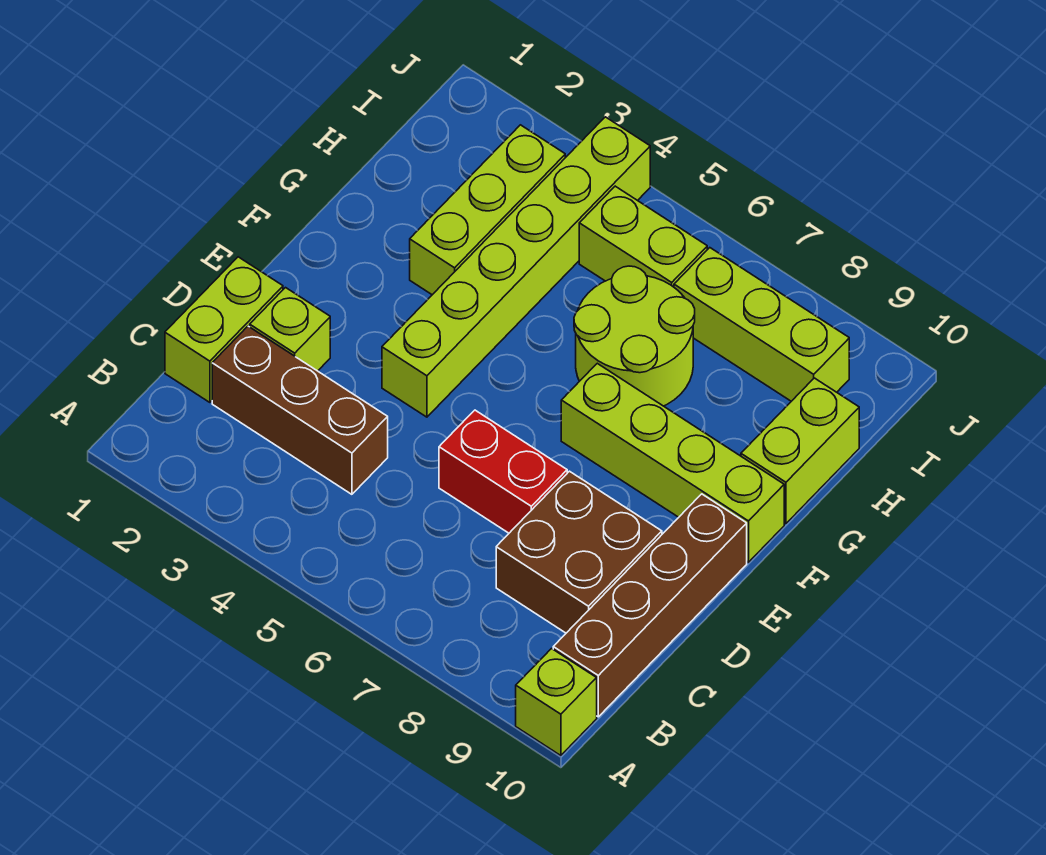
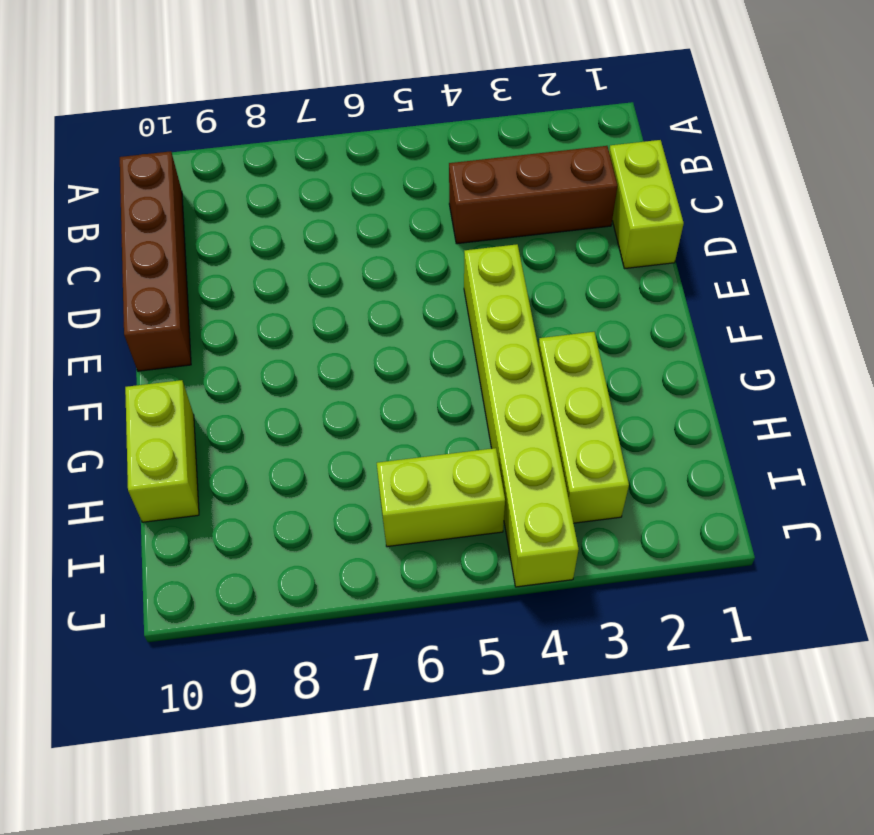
none -> lime 1x1 brick [516,649,597,756]
none -> brown 2x2 brick [496,471,662,633]
none -> lime 1x1 brick [250,288,330,371]

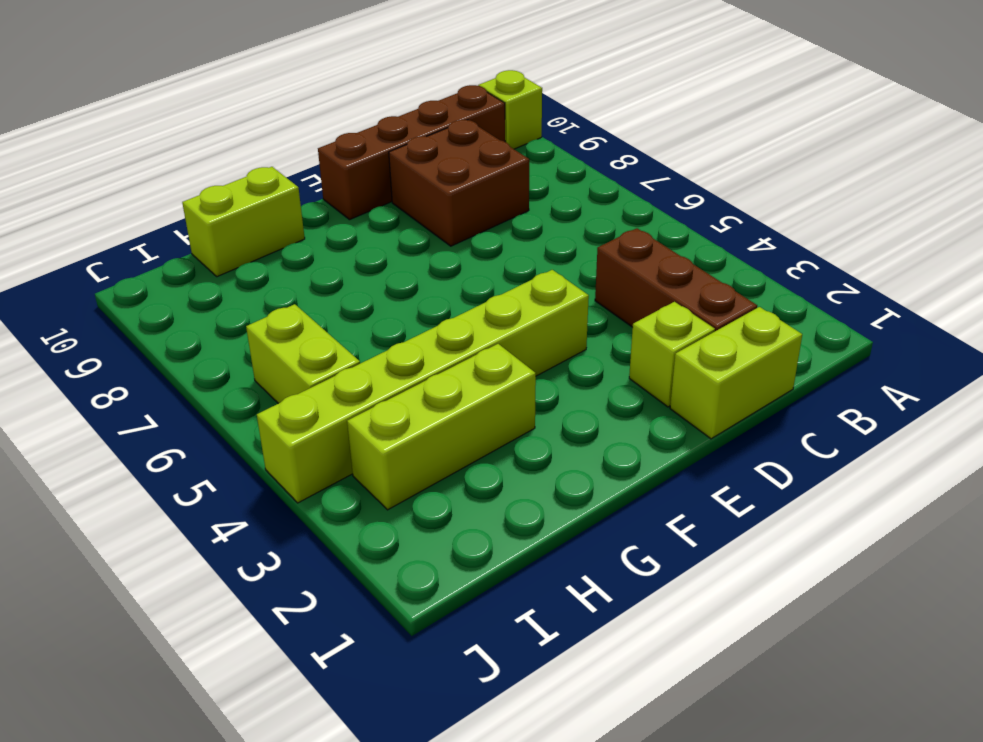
none -> red 1x2 brick [439,410,567,533]
none -> lime 1x4 brick [561,363,784,562]
none -> lime 2x2 round brick [574,266,695,406]

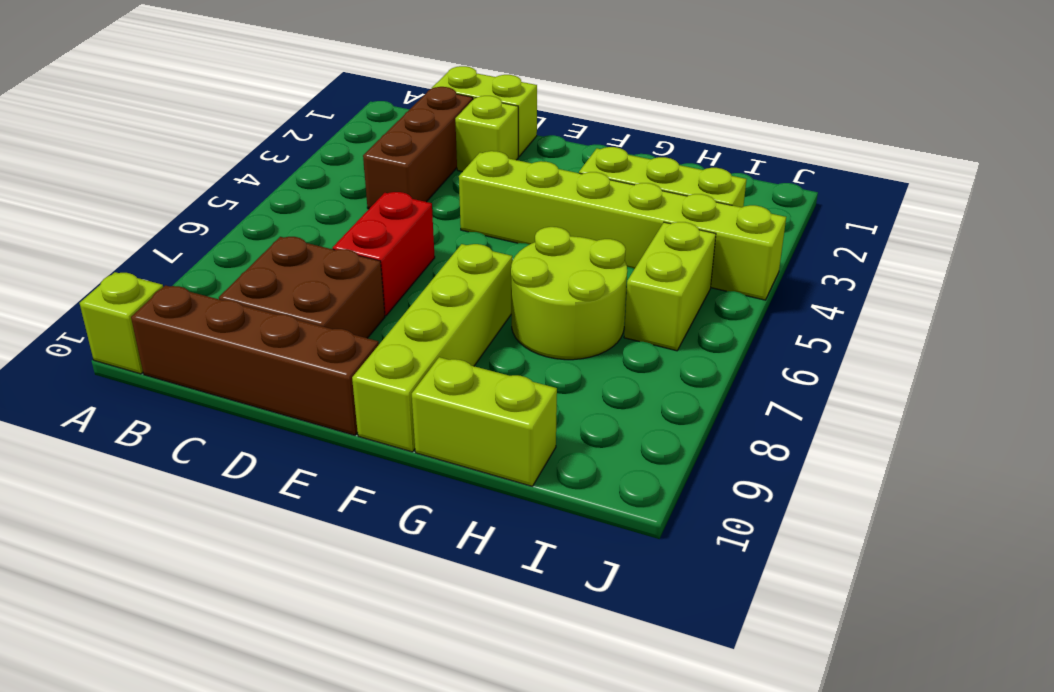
none -> lime 1x3 brick [674,248,849,401]

